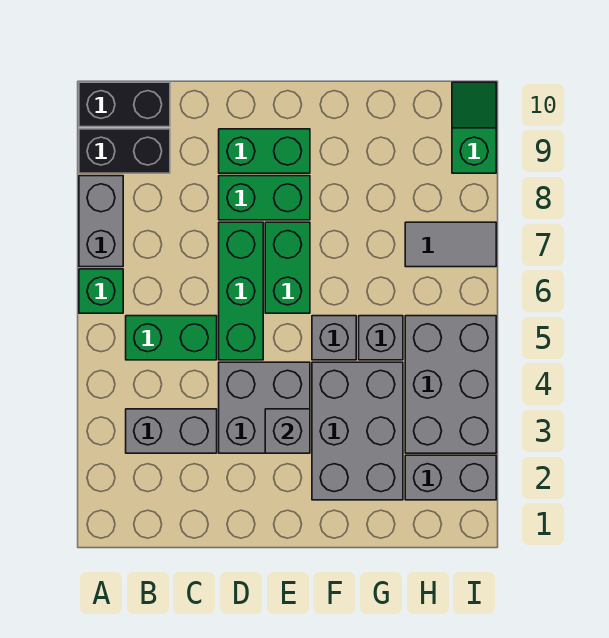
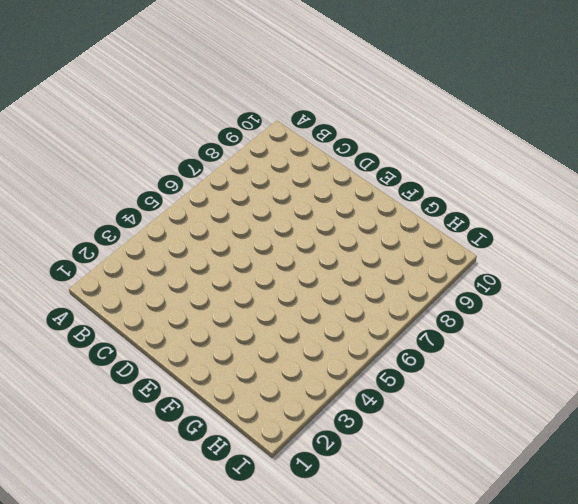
none -> green 1x1 brick [79,269,123,313]
none -> grey 1x2 brick [79,176,123,267]
none -> black 1x2 brick [79,129,170,173]

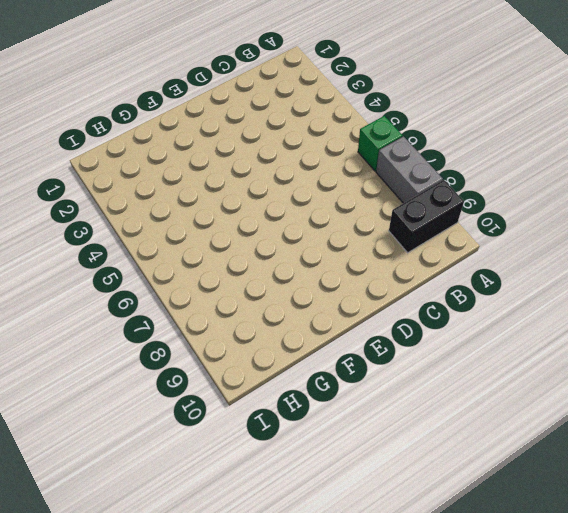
none -> black 1x2 brick [79,82,170,127]
none -> grey 1x2 brick [126,409,217,453]
none -> green 1x2 brick [126,316,217,360]

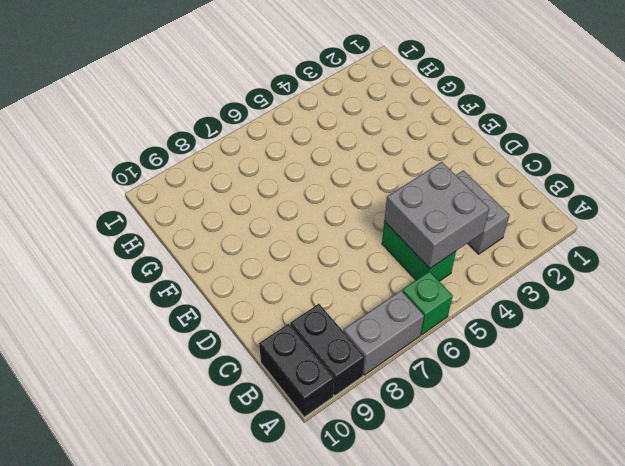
grey 2x2 brick [384,162,489,268] -> grey 2x2 brick moved to [219,362,310,453]
none -> green 1x3 brick [219,222,263,360]
none -> green 1x2 brick [219,176,310,220]
none -> green 1x2 brick [219,129,310,173]

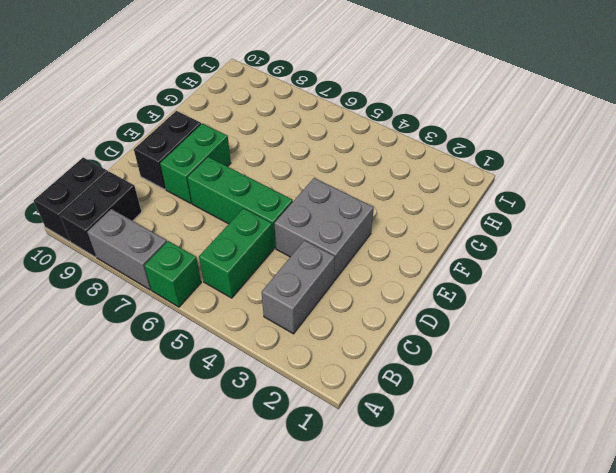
black 1x2 brick [134,111,201,190] -> green 1x2 brick [219,129,310,173]
none -> green 1x2 brick [265,222,310,313]
none -> grey 2x3 brick [312,362,403,500]
none -> grey 1x1 brick [312,316,356,360]

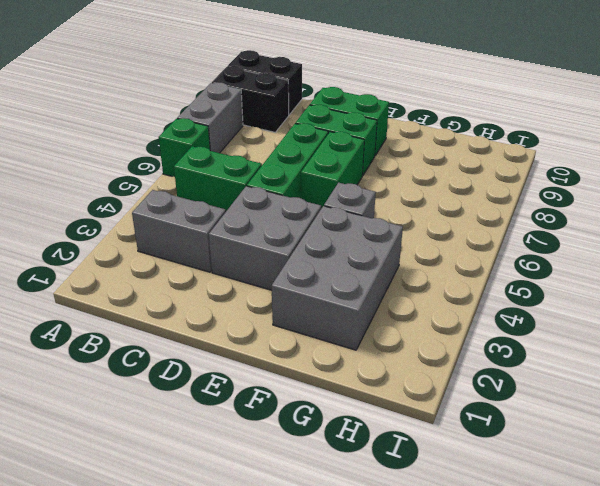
none -> grey 1x1 brick [359,316,403,360]
none -> grey 1x2 brick [405,455,496,500]
none -> grey 2x3 brick [405,316,496,453]

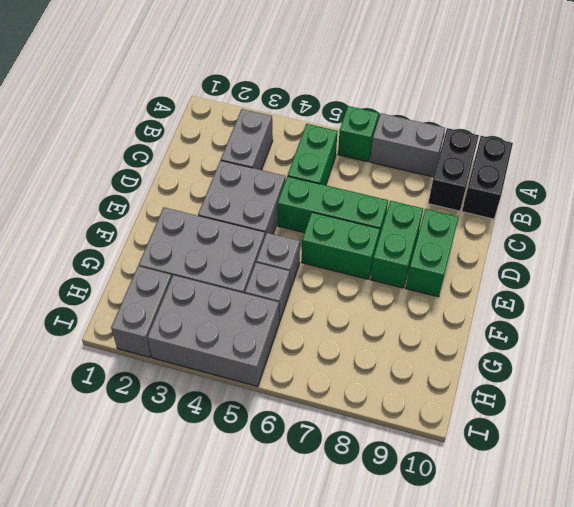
none -> grey 1x2 tile [405,222,496,267]
none -> green 1x2 slope [452,82,496,173]
none -> grey 1x1 brick [265,409,310,453]

